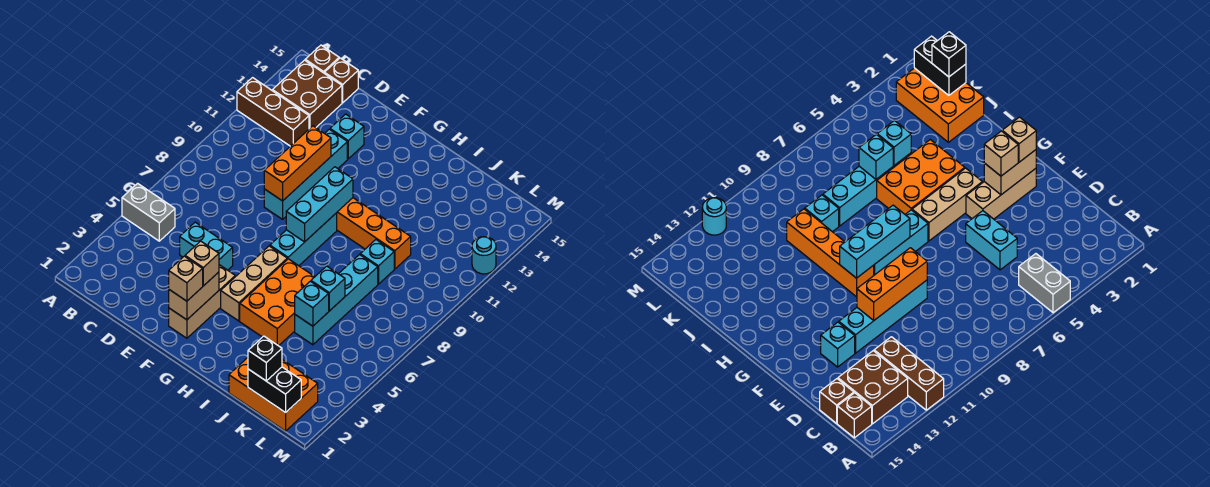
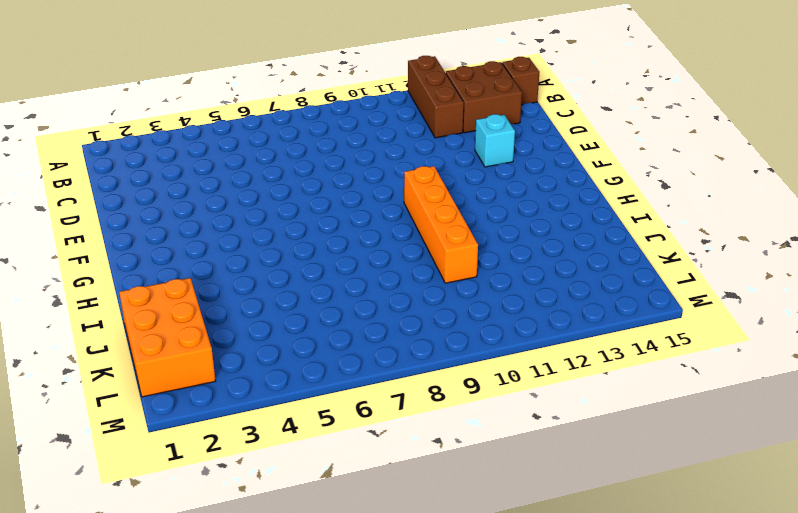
none -> grey 1x2 brick [122,183,175,241]
none -> brown 1x1 brick [324,58,358,103]
none -> cyan 1x2 brick [180,222,233,270]

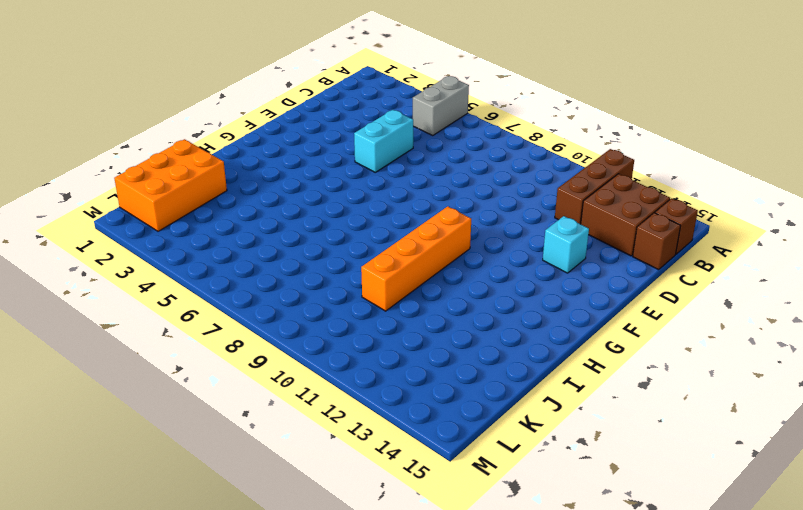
none -> cyan 1x4 brick [264,129,347,219]
none -> tan 1x3 brick [169,265,235,338]
none -> tan 1x3 brick [221,246,287,321]

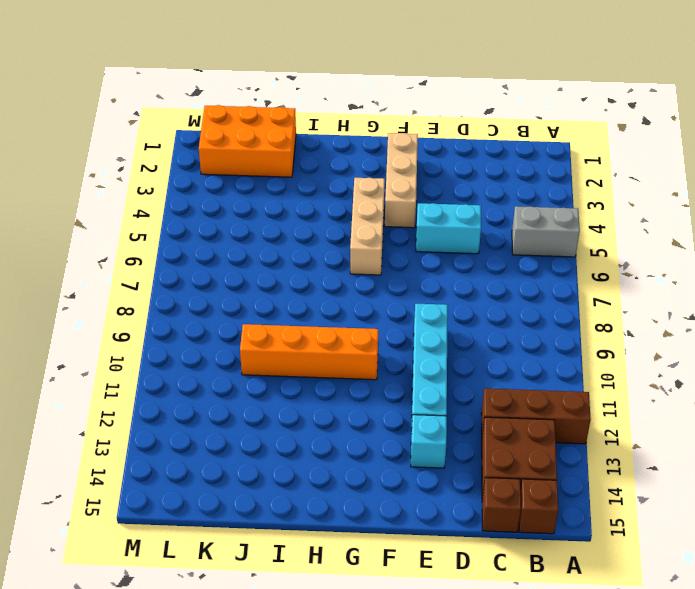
none -> cyan 1x3 brick [270,213,337,266]
none -> orange 2x3 brick [240,259,315,346]
none -> cyan 1x4 brick [295,255,378,345]

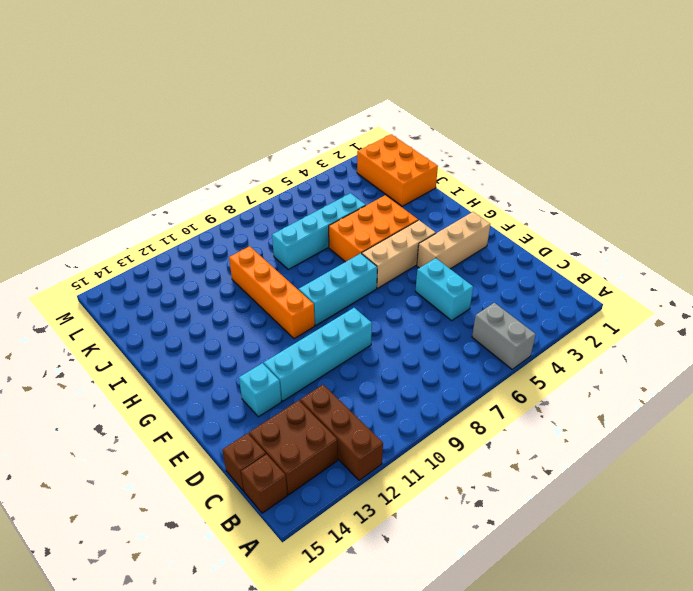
none -> cyan 1x1 brick [360,240,394,284]
none -> cyan 1x1 round brick [472,237,496,274]
none -> orange 1x3 brick [264,126,331,201]

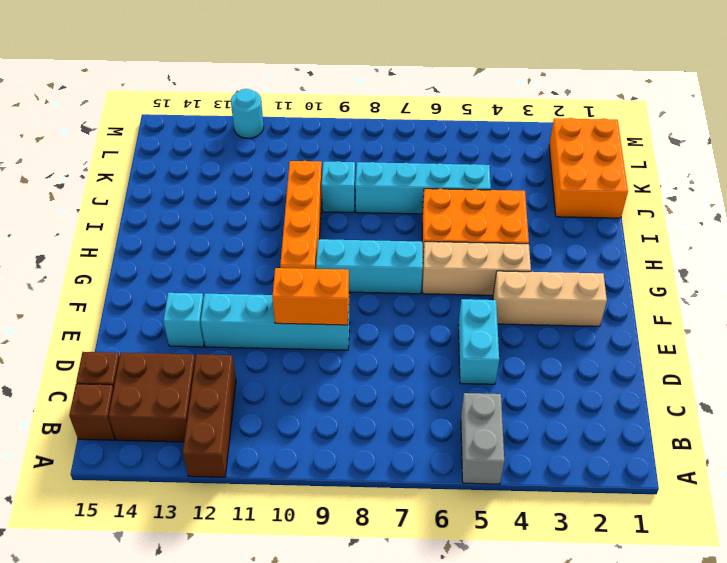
orange 1x2 brick [272,268,349,325] -> orange 1x3 brick [264,126,331,201]
none -> tan 1x2 brick [169,272,219,320]
none -> cyan 1x3 brick [286,167,353,242]
none -> cyan 1x1 brick [295,281,329,326]

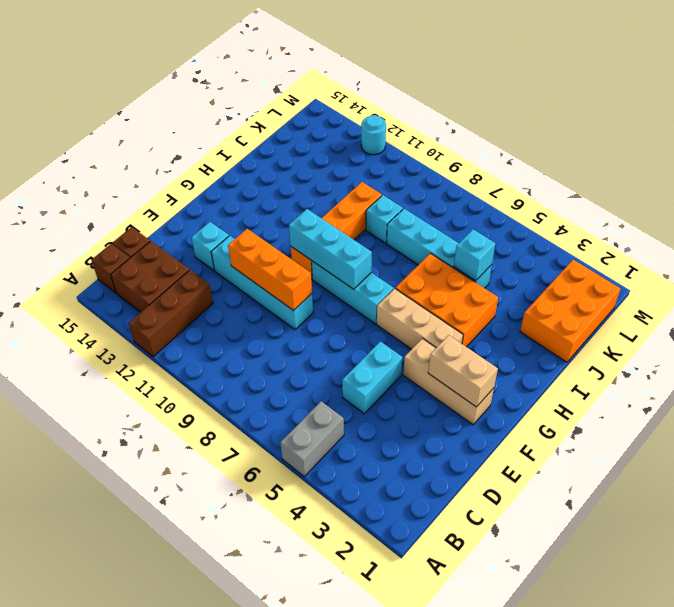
none -> cyan 1x1 brick [311,266,345,311]
none -> black 1x2 brick [248,367,301,413]
none -> tan 1x1 brick [169,256,203,301]

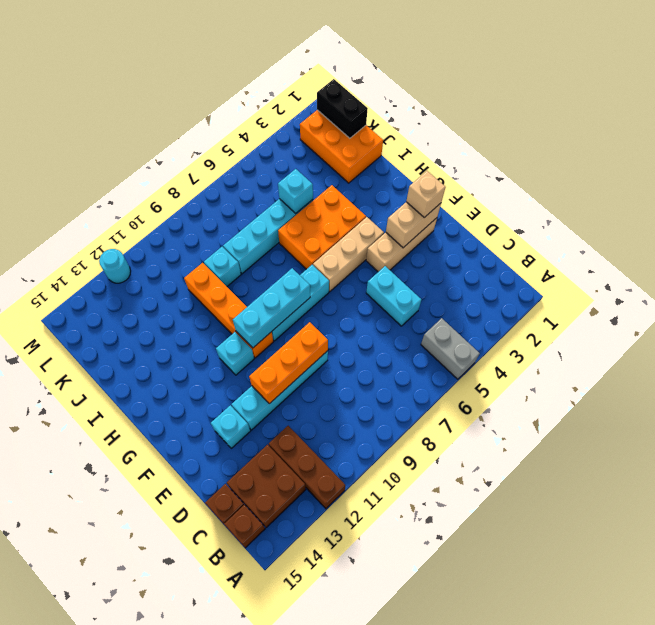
cyan 1x1 brick [216,332,254,375] -> cyan 1x1 brick moved to [311,266,345,311]
none -> tan 1x1 brick [185,241,219,286]
none -> black 1x1 brick [248,336,282,381]

